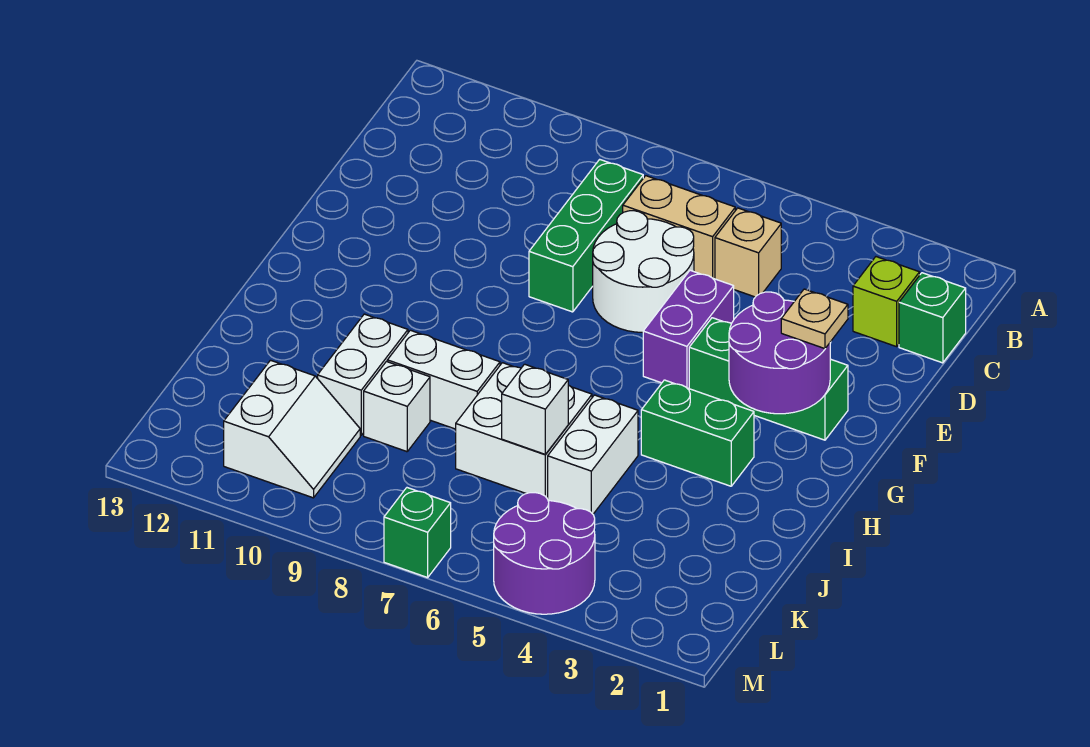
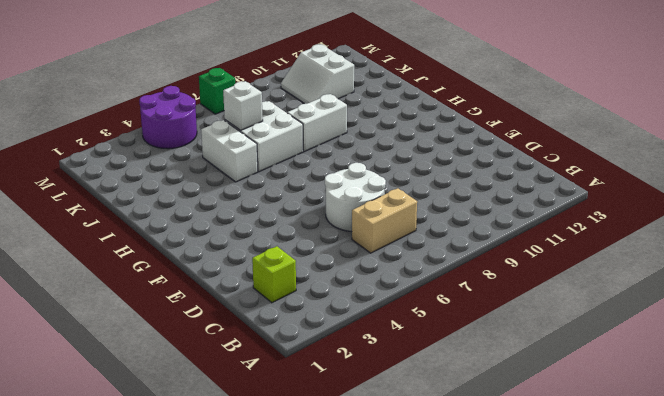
none -> green 1x1 brick [899,273,966,363]
none -> tan 1x1 brick [715,208,781,297]
none -> green 1x3 brick [529,159,643,312]

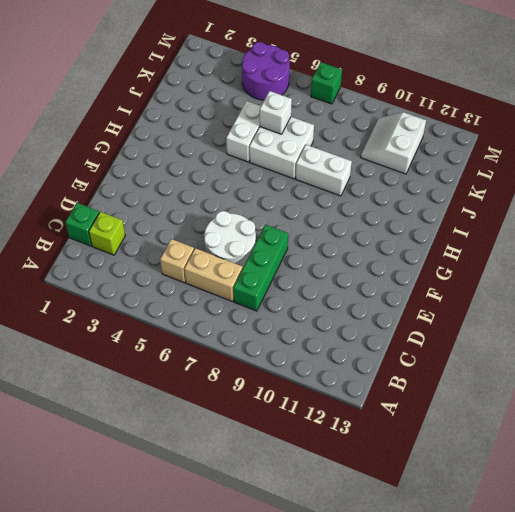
none -> purple 1x2 brick [643,270,734,388]
none -> green 1x3 brick [689,318,848,440]
none -> green 1x2 brick [641,380,754,486]

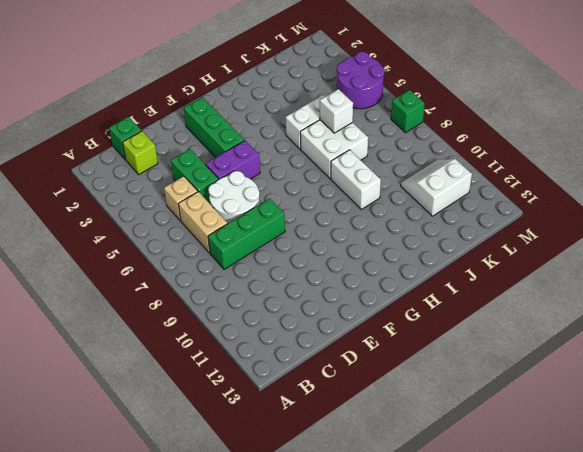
green 1x2 brick [171,149,219,203] -> green 1x2 brick moved to [641,380,754,486]
none -> white 1x2 brick [318,314,408,435]
none -> white 1x1 brick [364,362,430,452]
none -> purple 2x2 round brick [729,292,830,414]

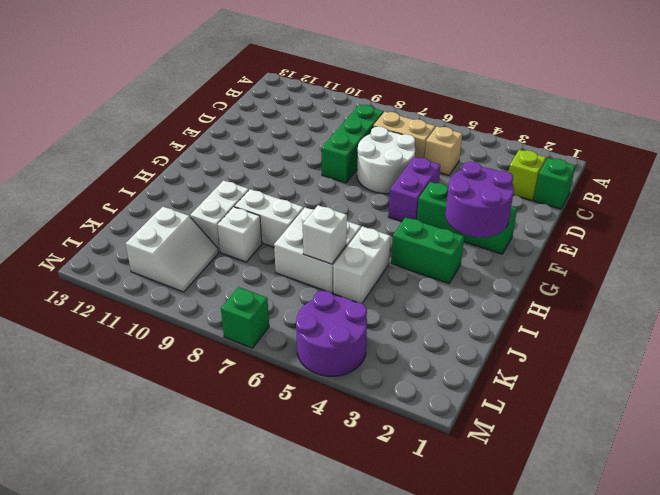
none -> tan 1x1 plate [781,289,848,349]

